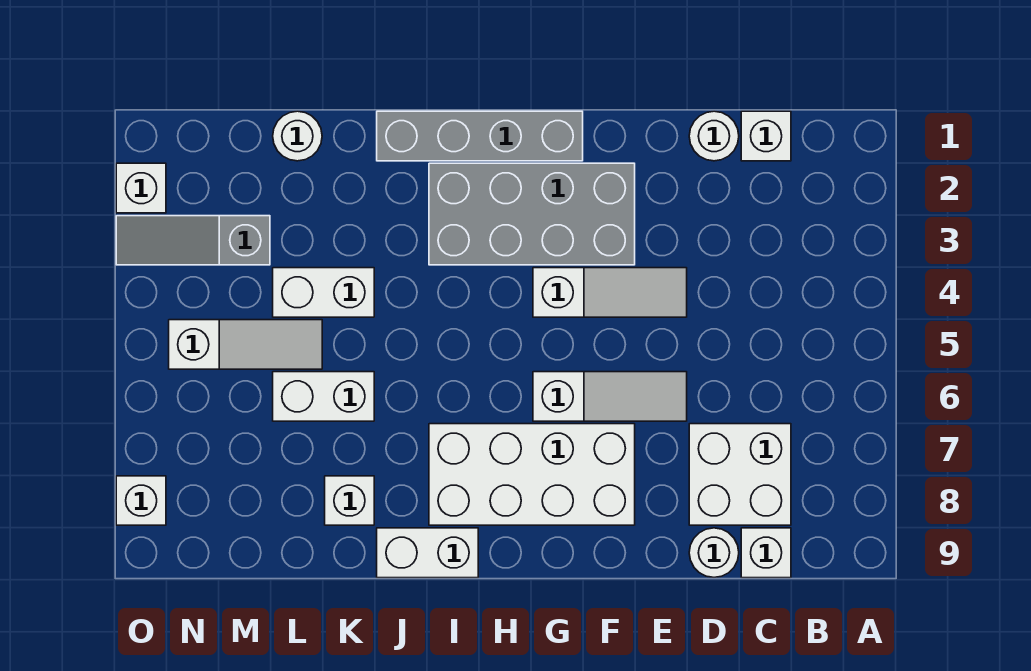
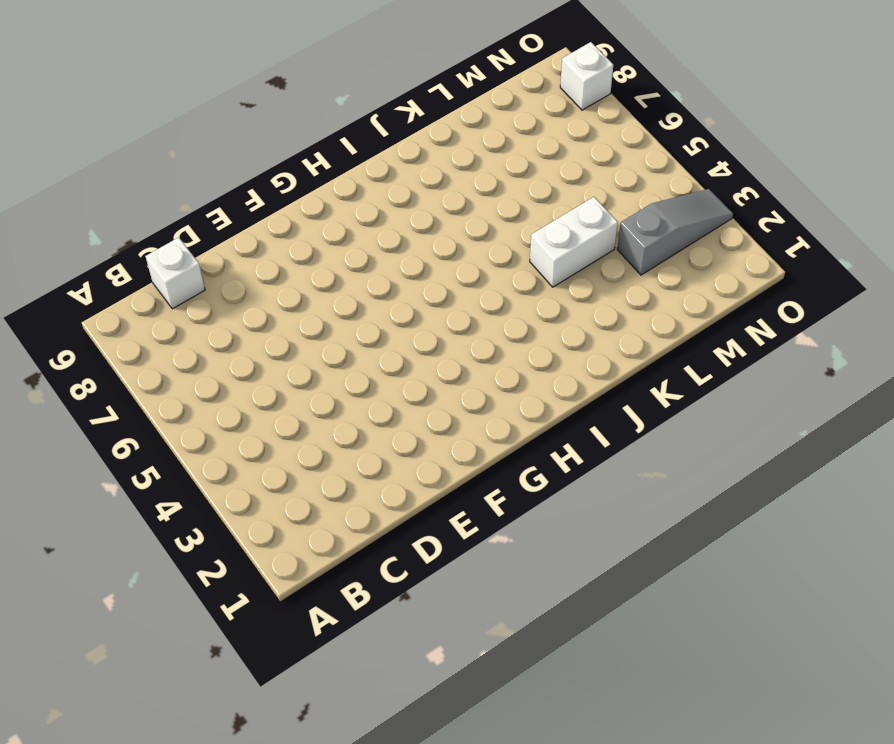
none -> white 1x1 brick [741,111,791,161]
none -> white 2x2 brick [689,424,791,525]
none -> white 1x1 round brick [689,111,739,161]

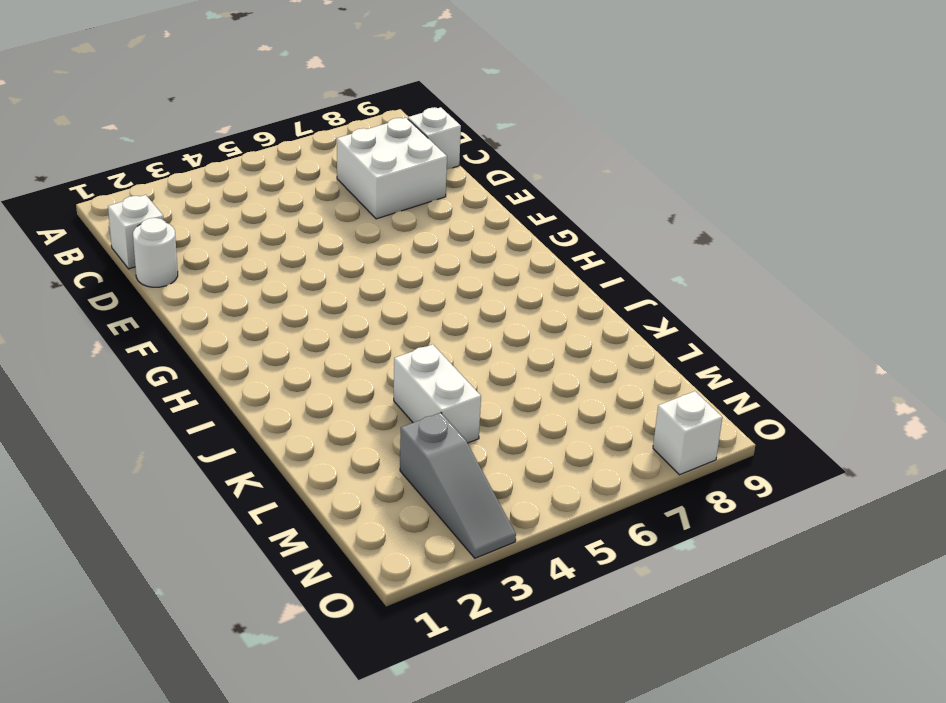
none -> white 1x1 round brick [689,528,739,577]
none -> white 1x3 slope [533,268,687,317]
none -> white 1x3 slope [533,372,687,421]

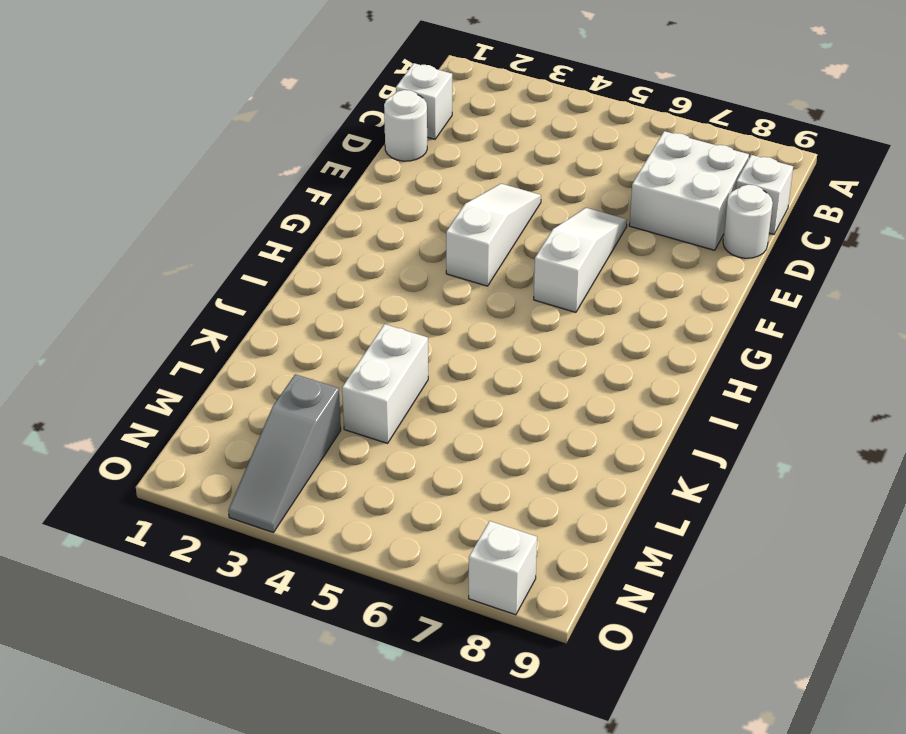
none -> grey 2x4 brick [429,163,635,265]
none -> white 2x4 brick [429,424,635,525]
none -> grey 1x4 brick [377,111,583,161]

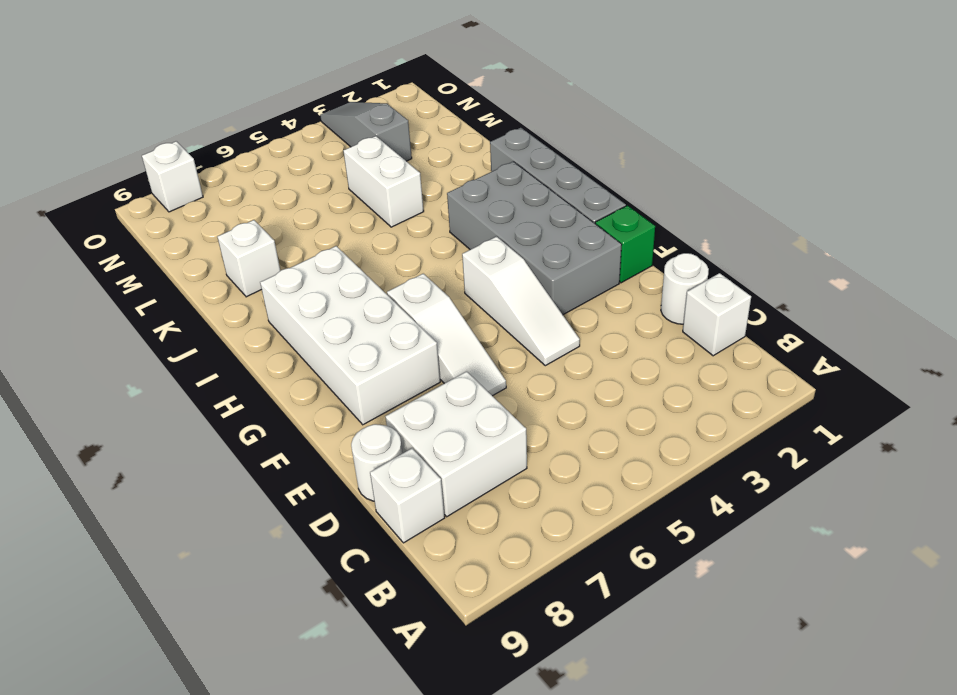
green 1x1 brick [595,206,655,283] -> none
none -> white 1x2 brick [377,528,478,578]
none -> white 1x2 brick [273,372,374,421]
none -> white 1x1 round brick [273,111,322,161]

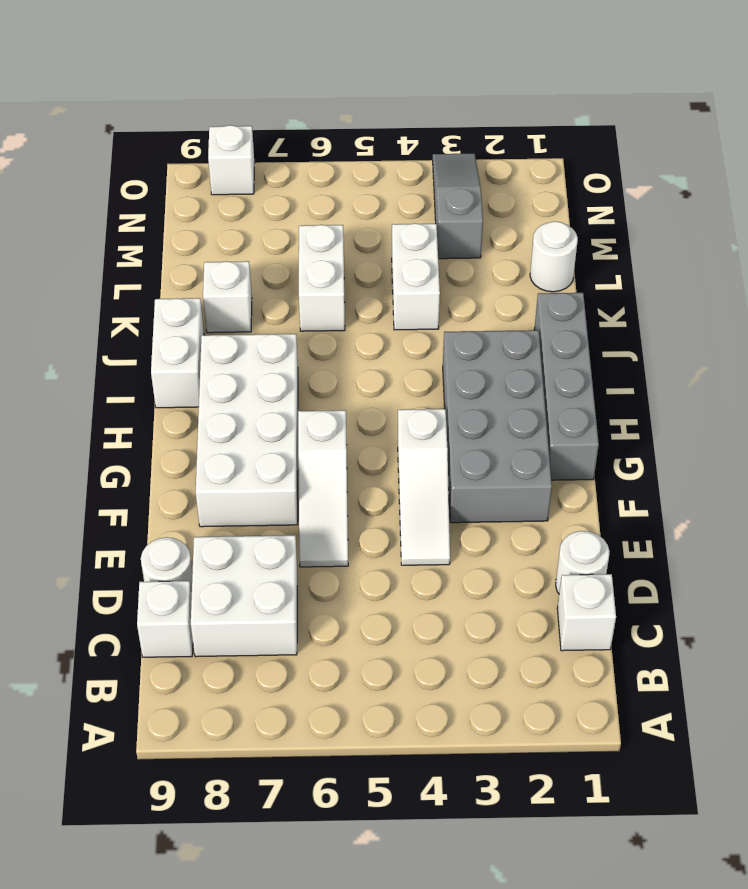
none -> white 1x3 slope [169,320,322,369]
none -> white 1x1 brick [116,163,166,213]

